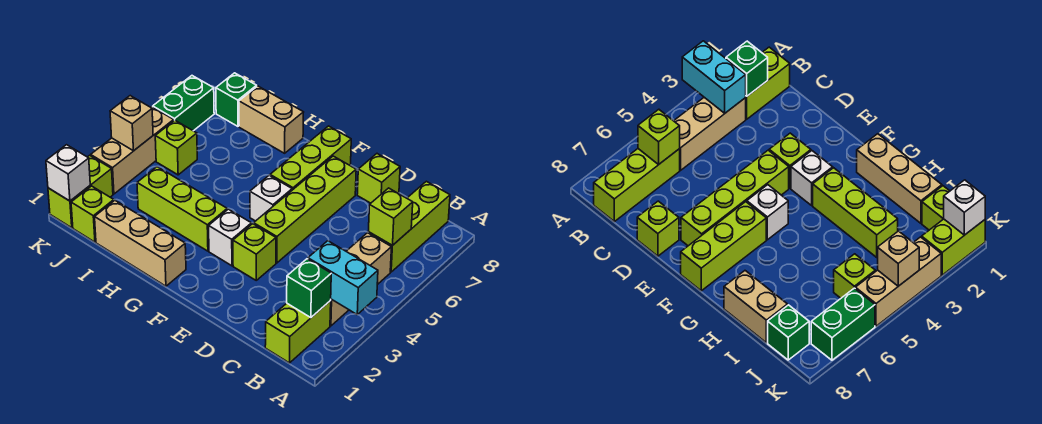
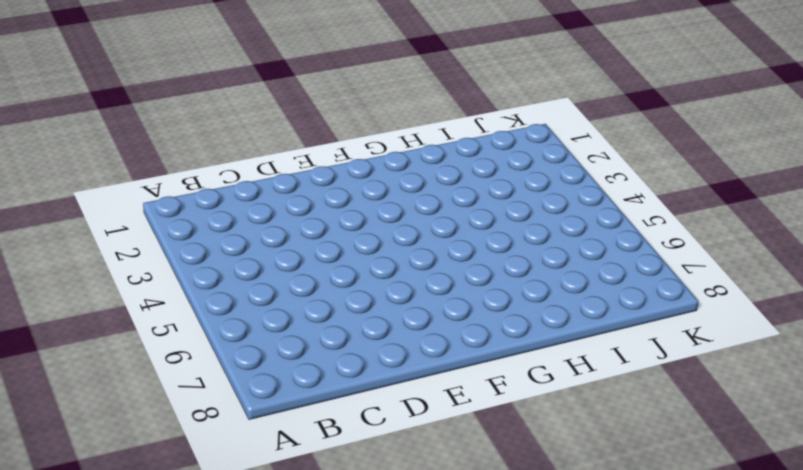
none -> lime 1x2 brick [265,301,331,363]
none -> tan 1x3 brick [330,233,391,326]
none -> lime 1x3 brick [368,181,450,272]

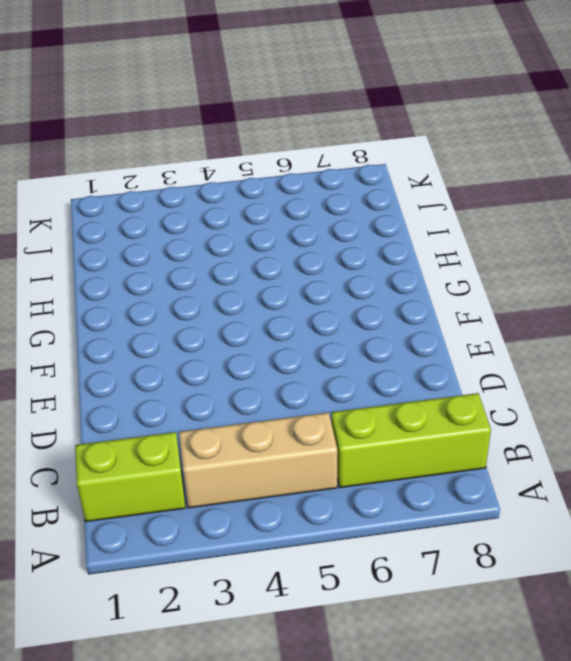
none -> lime 1x1 brick [357,154,400,203]
none -> lime 1x1 brick [233,224,276,280]
none -> lime 1x4 brick [254,156,356,263]

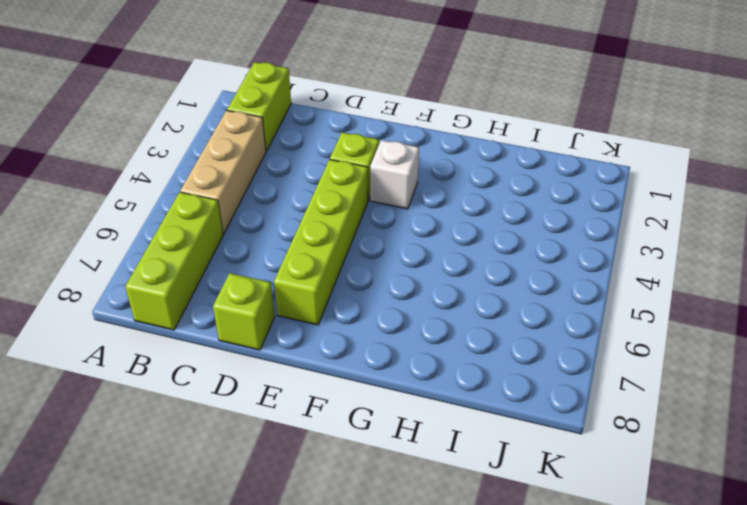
none -> white 1x1 brick [250,175,292,221]
none -> lime 1x3 brick [270,126,351,190]
none -> tan 1x3 brick [95,201,186,286]

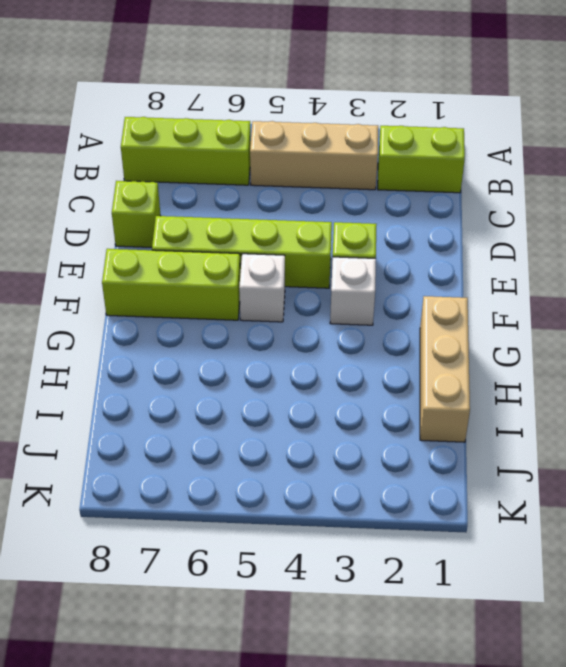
none -> lime 1x3 brick [137,167,227,251]
none -> tan 1x2 brick [239,86,304,153]
none -> lime 1x1 brick [71,186,114,242]

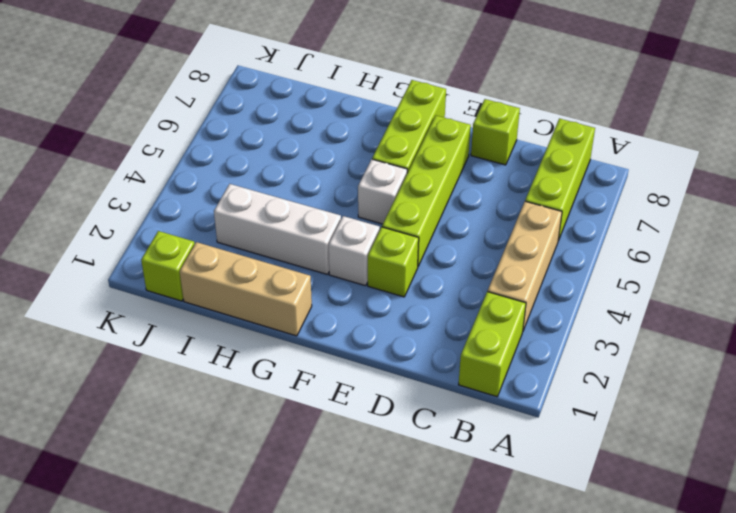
white 1x3 brick [214,184,341,275] -> lime 1x3 brick [137,167,227,251]
none -> tan 1x2 brick [239,86,304,153]
none -> lime 1x1 brick [155,120,197,175]
none -> green 1x1 brick [216,73,257,126]

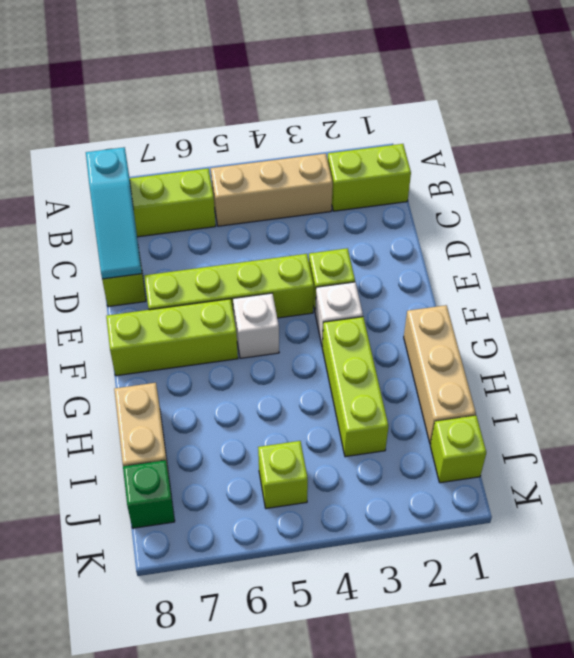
cyan 1x3 slope [86,147,142,279] -> none
none -> lime 1x2 brick [48,155,113,228]
none -> tan 1x3 brick [91,107,174,194]
none -> green 1x2 brick [153,76,214,131]

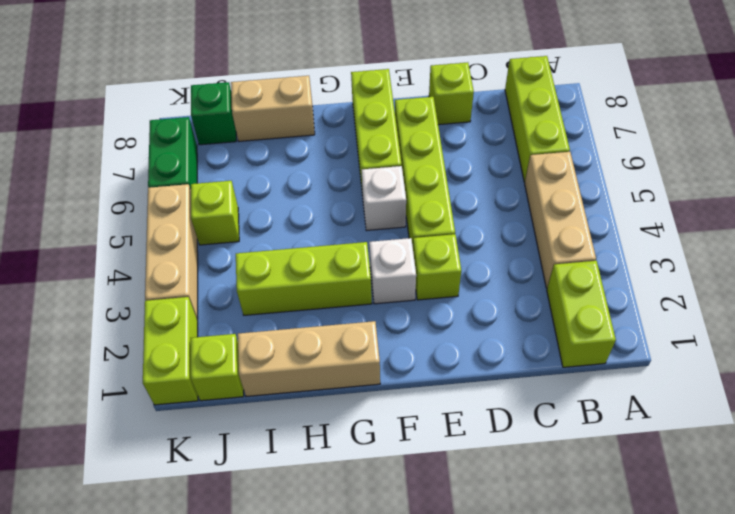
none -> cyan 1x2 brick [308,241,378,315]
none -> green 1x1 brick [287,259,331,318]
none -> lime 1x1 brick [368,188,413,246]

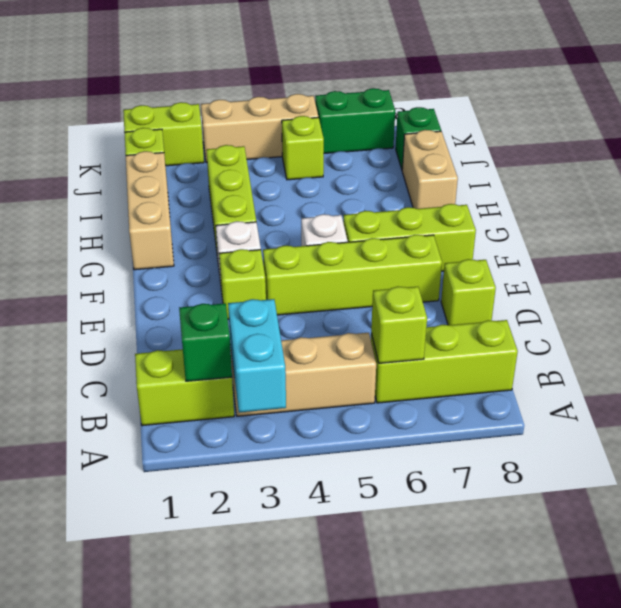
none -> white 1x1 brick [46,145,90,201]
none -> tan 1x1 brick [110,96,153,151]

